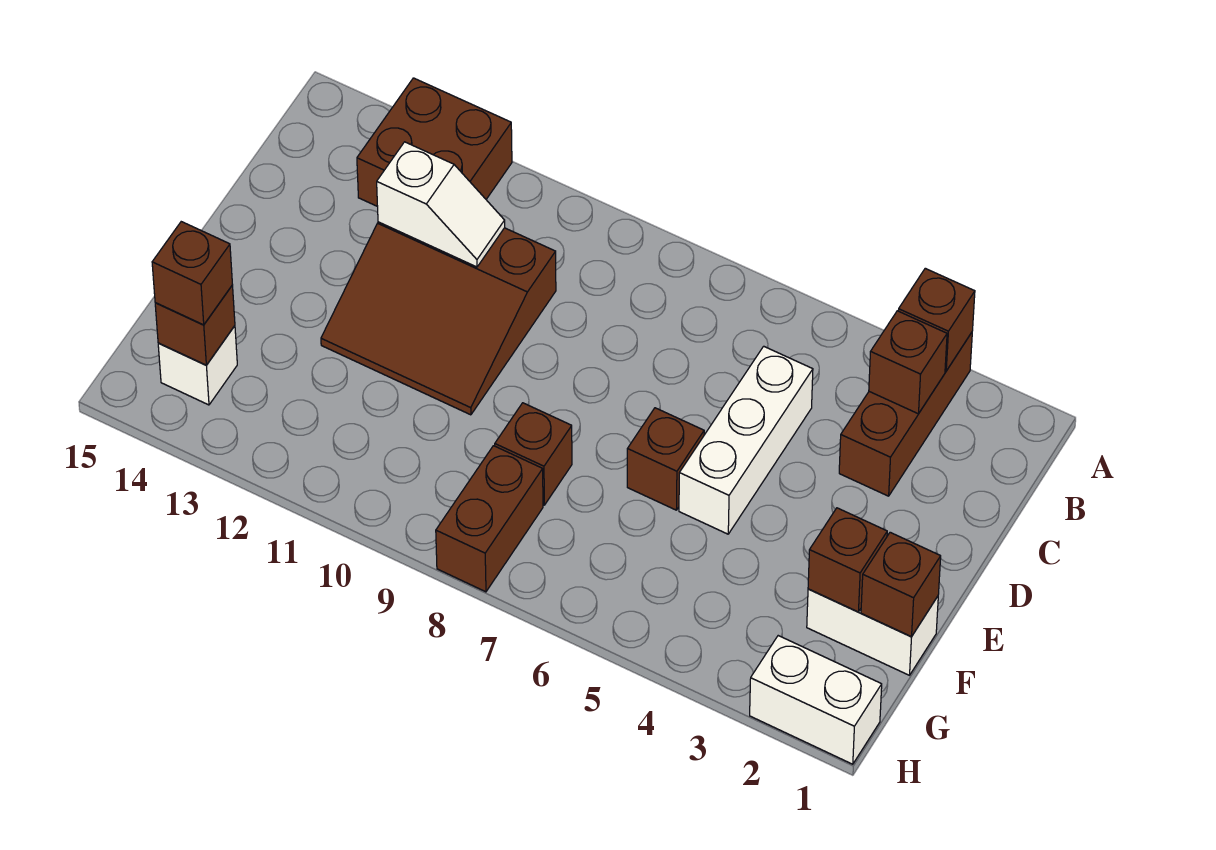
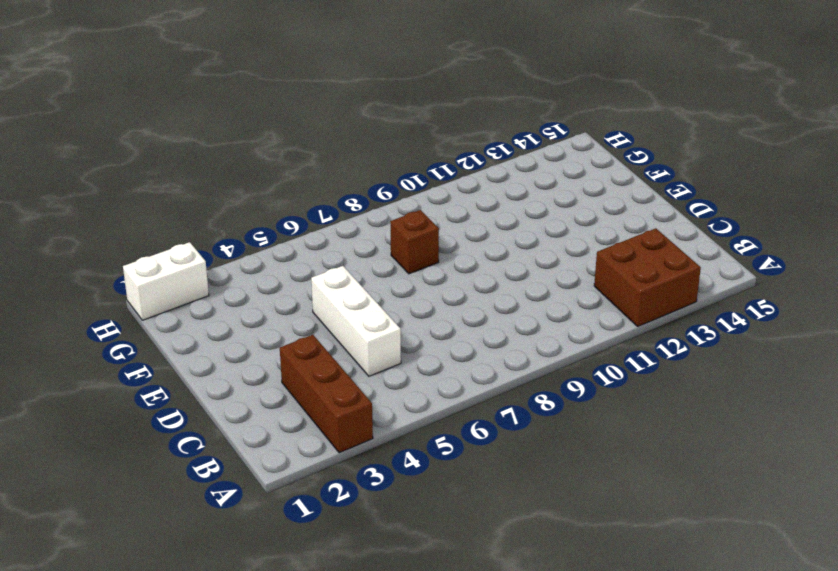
none -> brown 3x3 slope [321,222,556,415]
none -> brown 1x1 brick [627,408,704,510]
none -> white 1x2 brick [807,589,938,675]

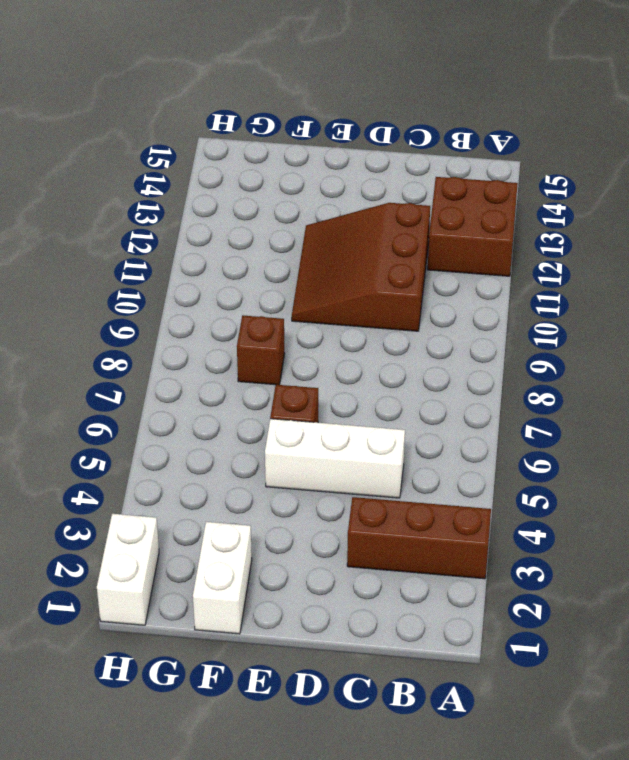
none -> brown 1x2 brick [436,446,543,592]
none -> white 1x1 brick [158,326,237,405]
none -> brown 1x1 brick [898,268,975,371]

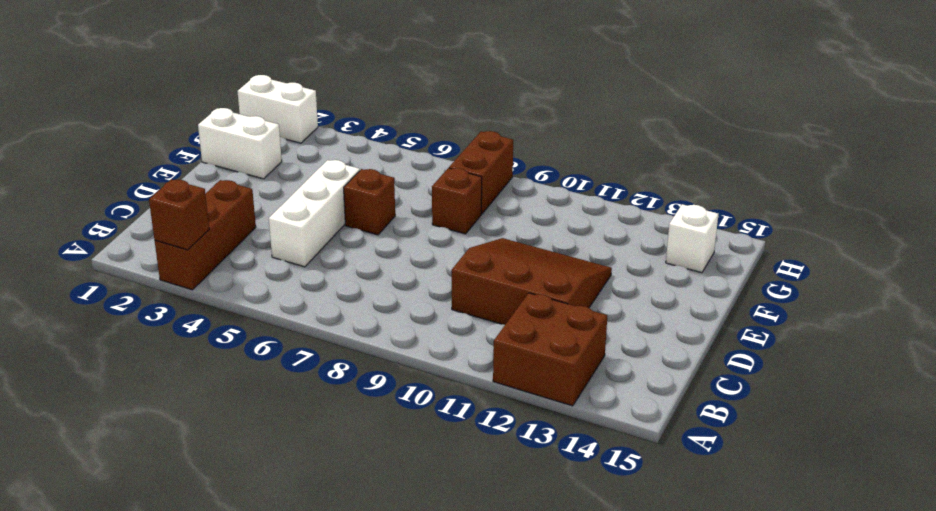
none -> brown 1x1 brick [869,311,947,414]
none -> white 1x2 slope [377,142,505,267]
none -> brown 1x1 brick [861,532,941,637]

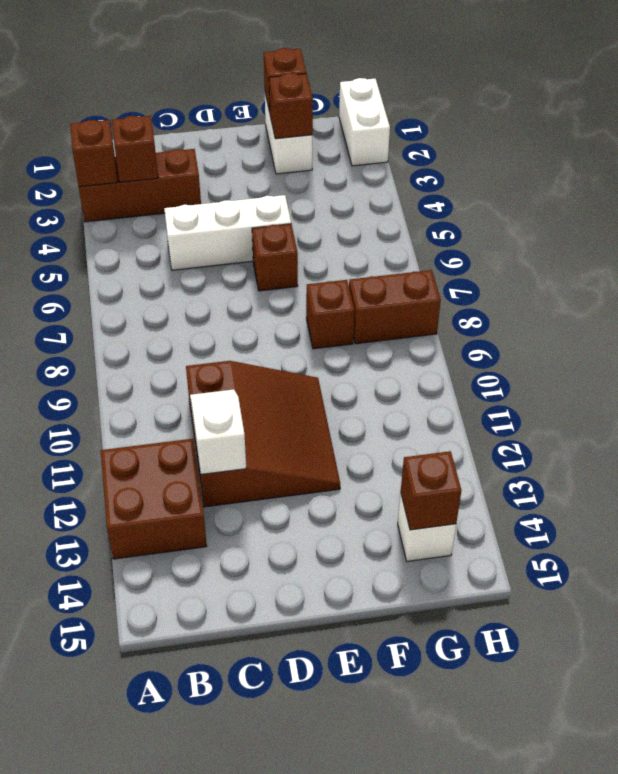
none -> brown 1x1 brick [152,222,232,325]

